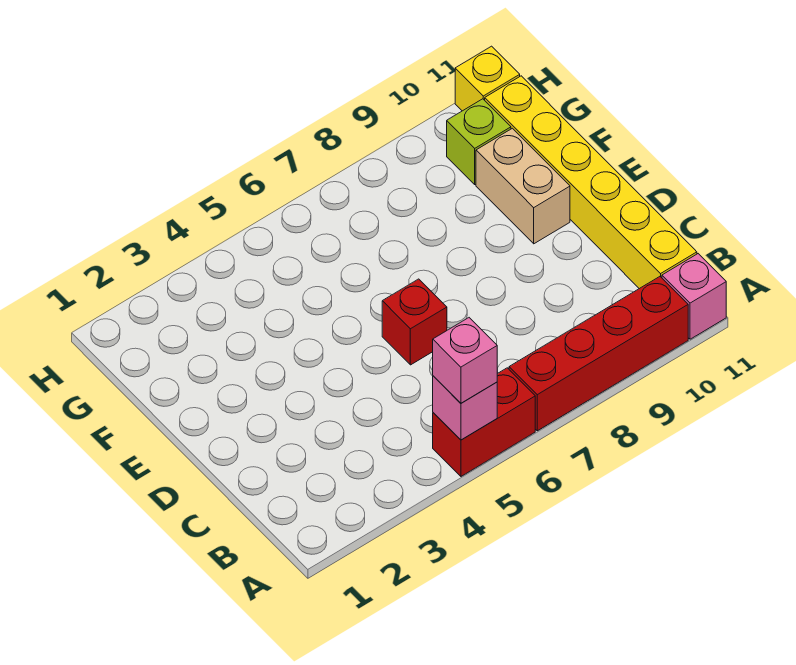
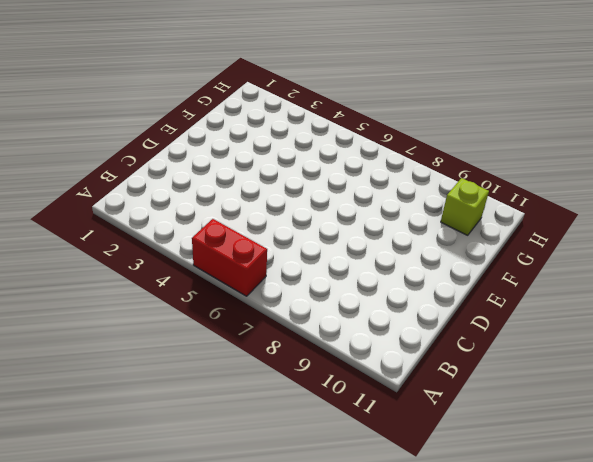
none -> red 1x4 brick [509,277,688,431]
none -> pink 1x1 brick [662,254,726,339]

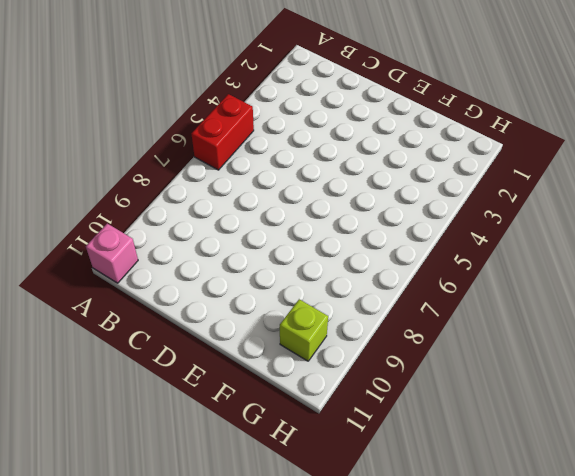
none -> red 1x4 brick [509,277,688,431]
none -> yellow 1x6 brick [485,76,697,289]

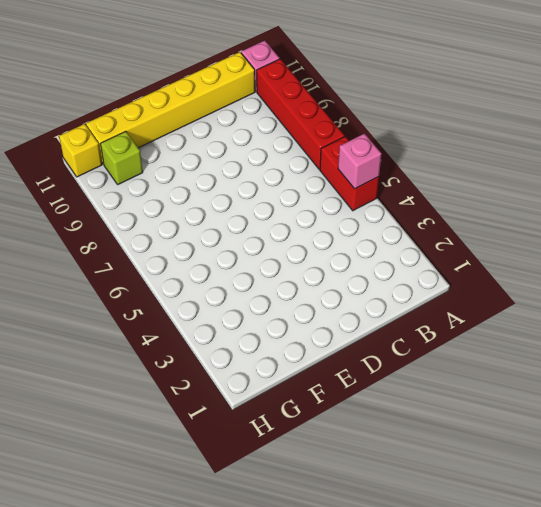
none -> red 1x1 brick [382,279,447,365]
none -> tan 1x2 brick [476,128,570,244]

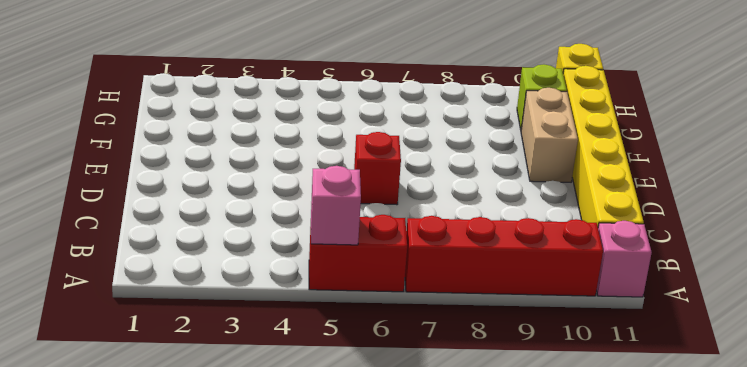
none -> pink 1x1 brick [433,318,497,403]

